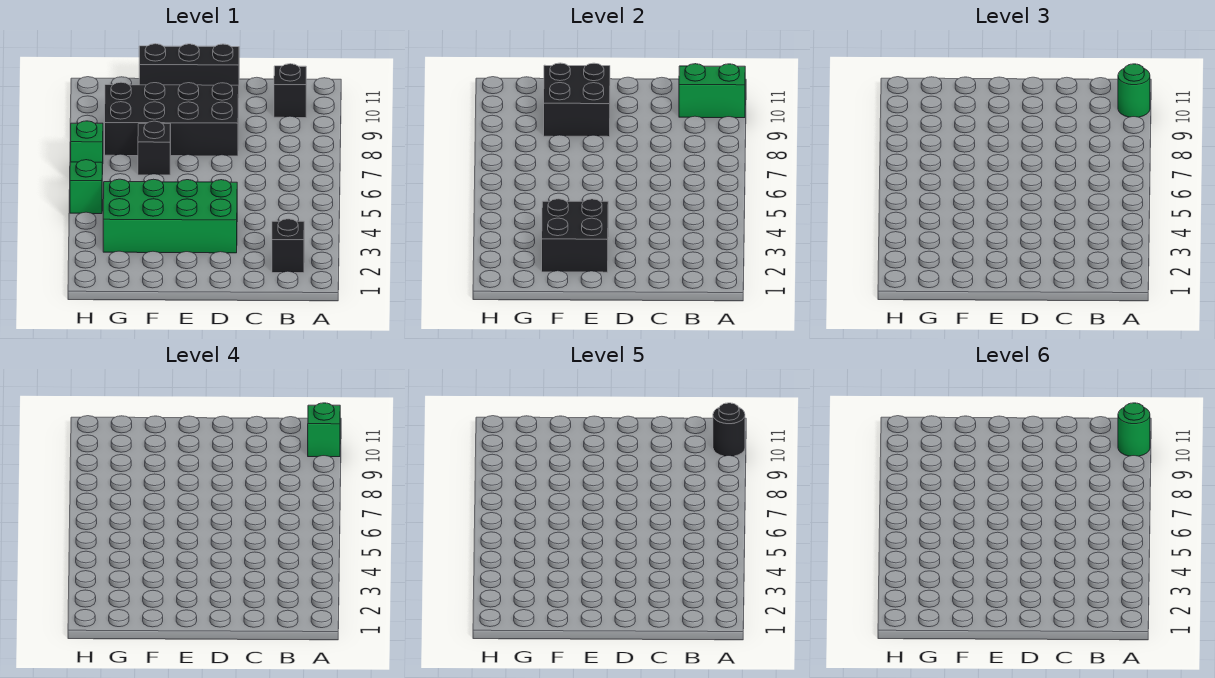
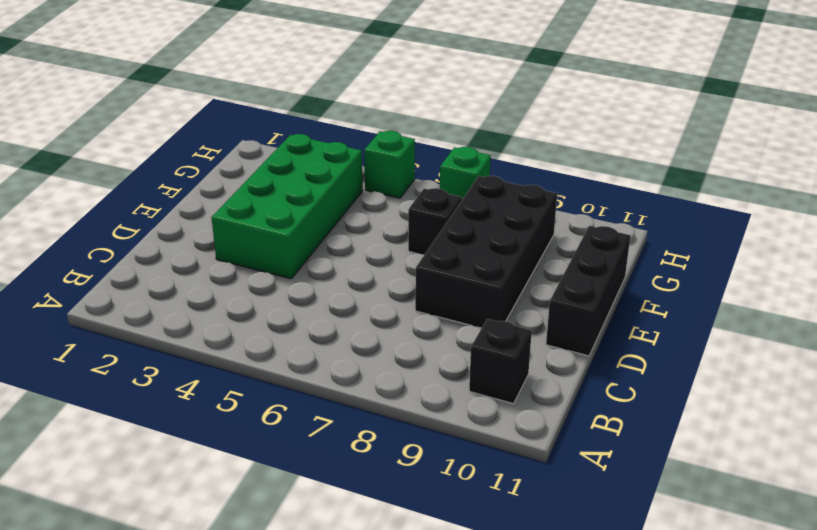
none -> black 1x1 brick [272,219,304,273]
none -> green 1x2 brick [679,64,745,118]
none -> black 2x2 brick [542,199,608,272]

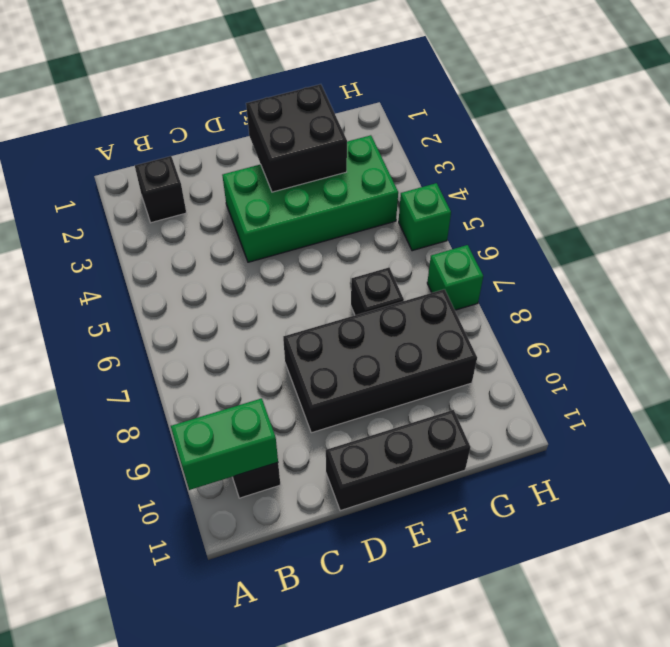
none -> black 2x2 brick [544,63,610,137]
none -> green 1x1 round brick [1118,64,1150,117]
none -> green 1x1 brick [308,403,340,457]

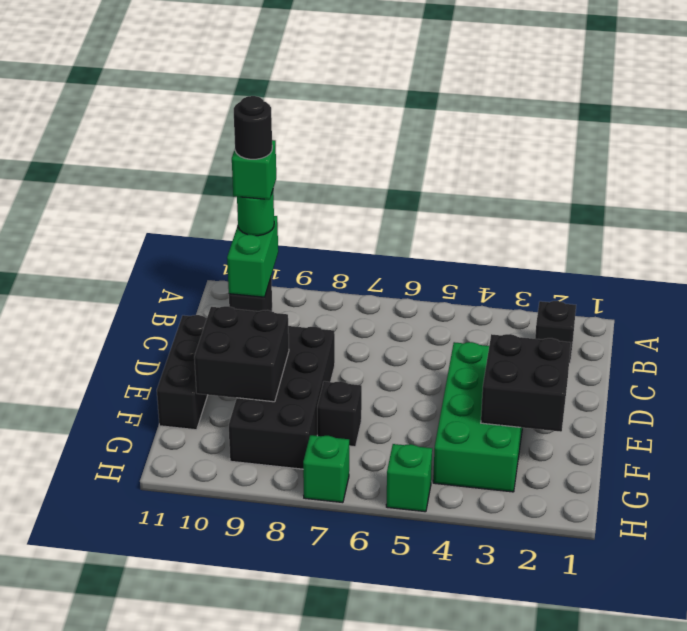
none -> green 1x1 round brick [1118,403,1150,456]

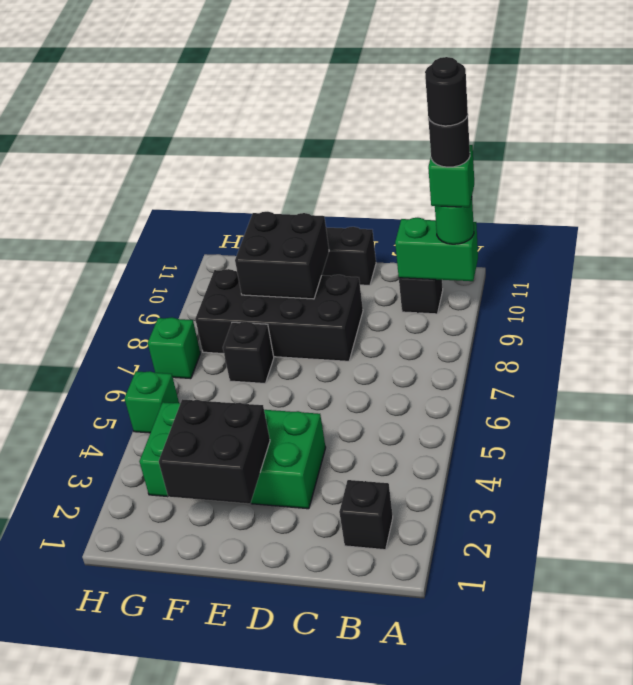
black 1x1 round brick [425,57,468,126] -> green 1x1 round brick [1118,403,1150,456]

